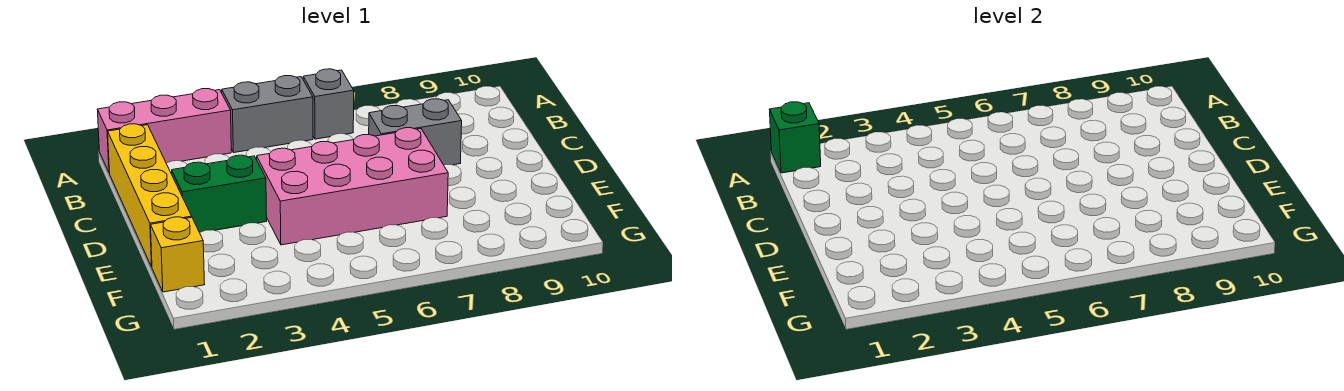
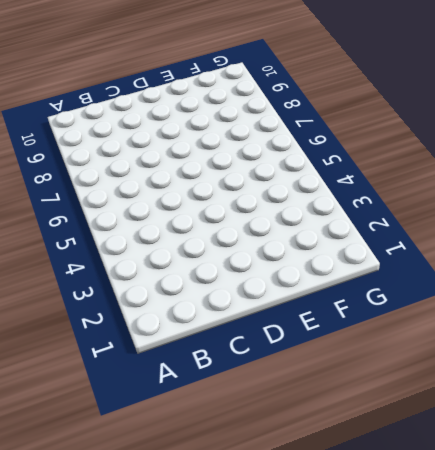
none -> pink 1x3 brick [97,89,231,173]
none -> grey 1x2 brick [222,76,313,153]

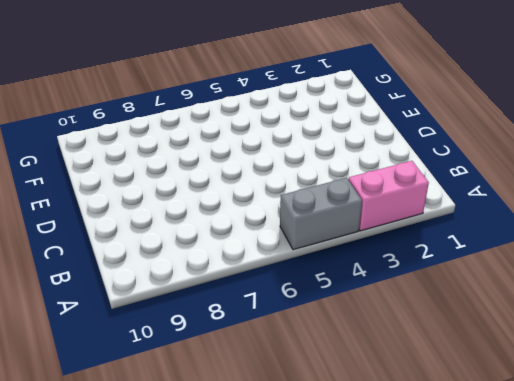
pink 1x2 brick [348,161,429,231] -> pink 1x3 brick [97,89,231,173]
none -> grey 1x1 brick [303,69,354,139]
none -> yellow 1x4 brick [108,124,192,267]

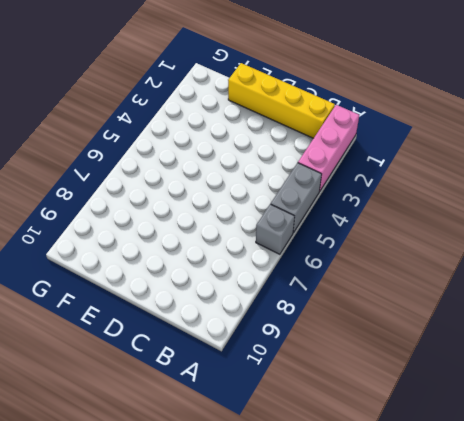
none -> grey 1x2 brick [369,99,462,165]
none -> green 1x2 brick [172,155,267,233]

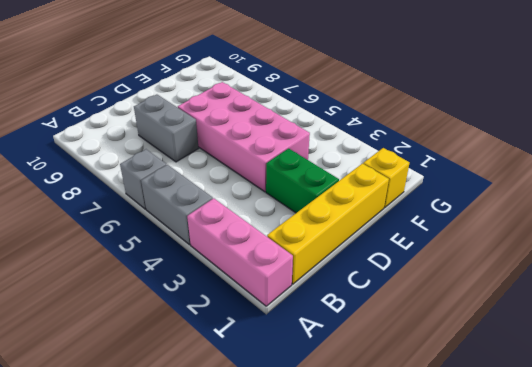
none -> green 1x1 brick [769,102,821,173]

